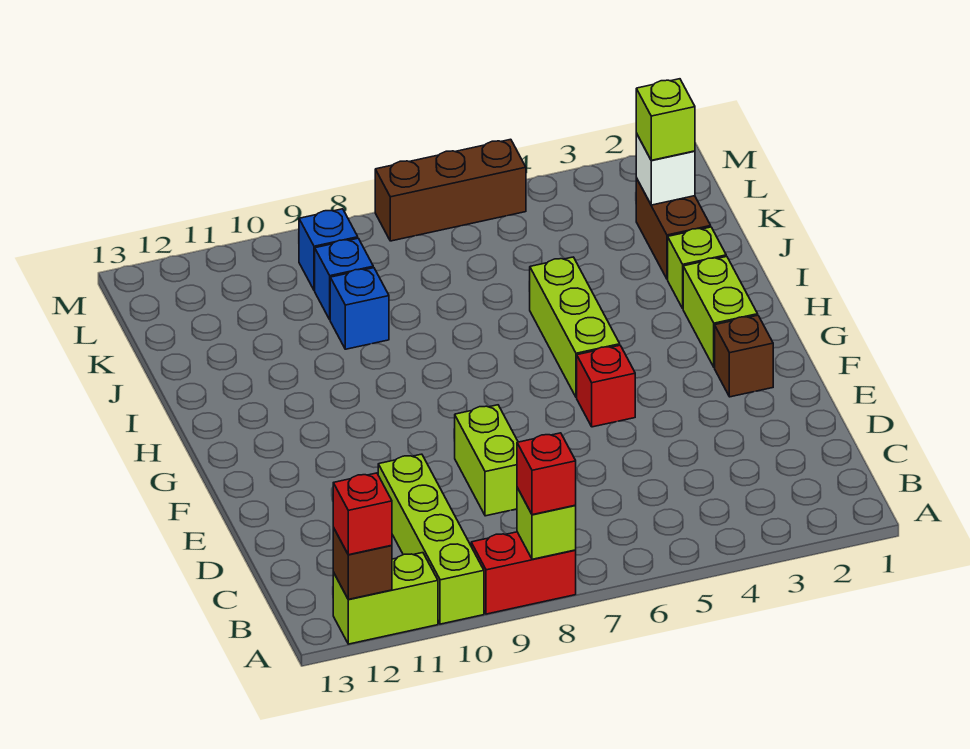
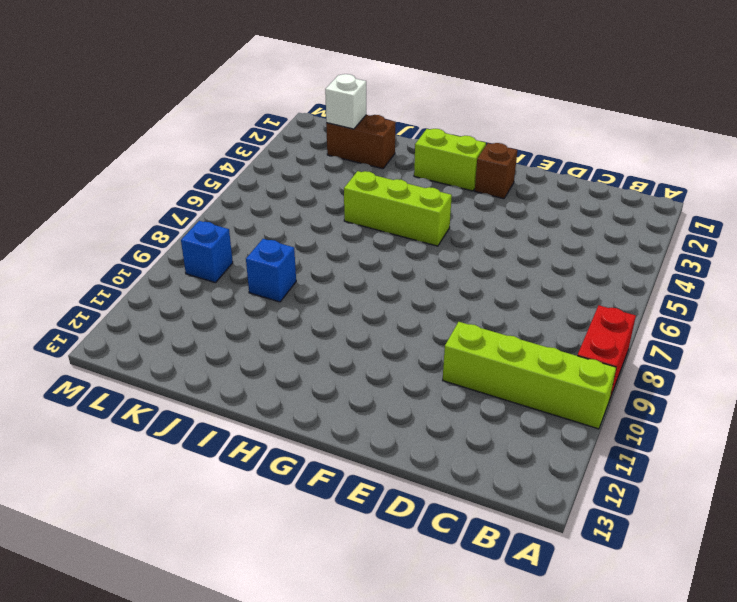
none -> lime 1x2 brick [333,553,438,644]
none -> lime 1x2 brick [455,405,518,516]
none -> red 1x1 brick [577,345,635,427]

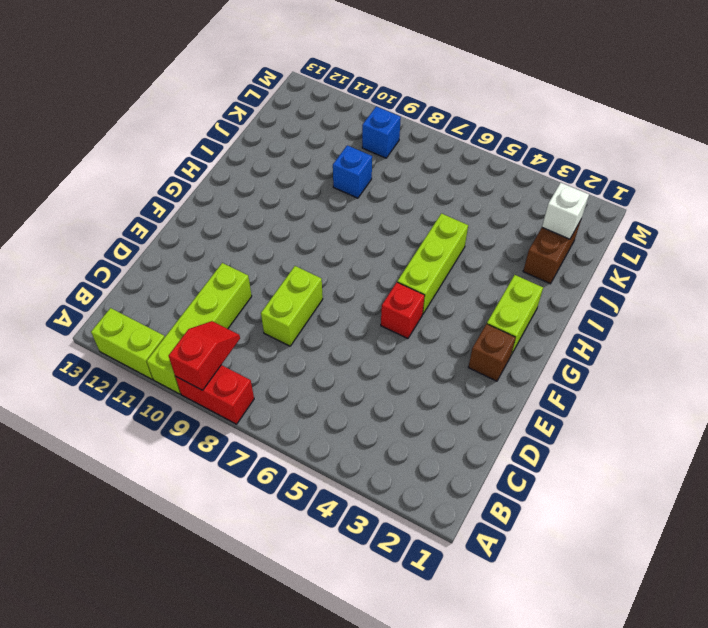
red 1x2 slope [169,321,240,390] -> none
none -> lime 1x1 brick [668,227,726,308]
none -> blue 1x1 brick [315,238,373,319]
none -> brown 1x3 brick [375,139,526,241]

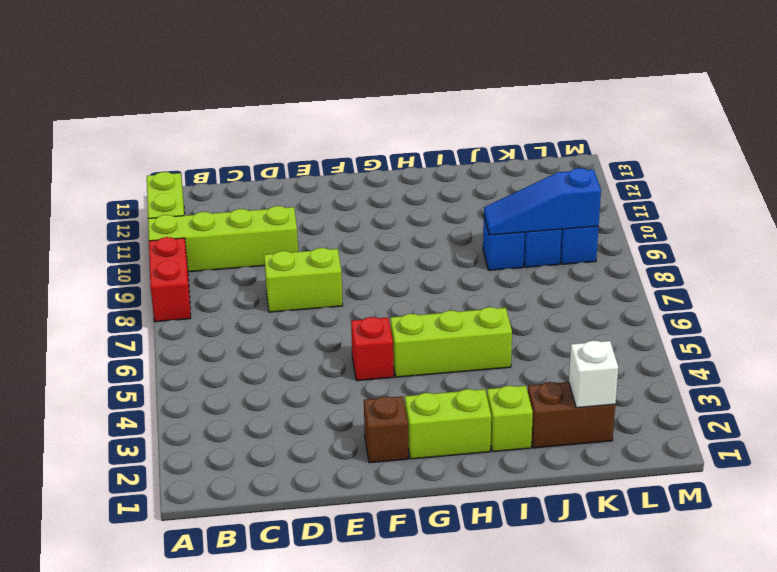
blue 1x3 slope [484,168,601,235] -> none
none -> brown 1x3 brick [375,139,526,241]
none -> lime 1x1 brick [517,488,576,559]
none -> brown 1x1 brick [333,528,392,599]

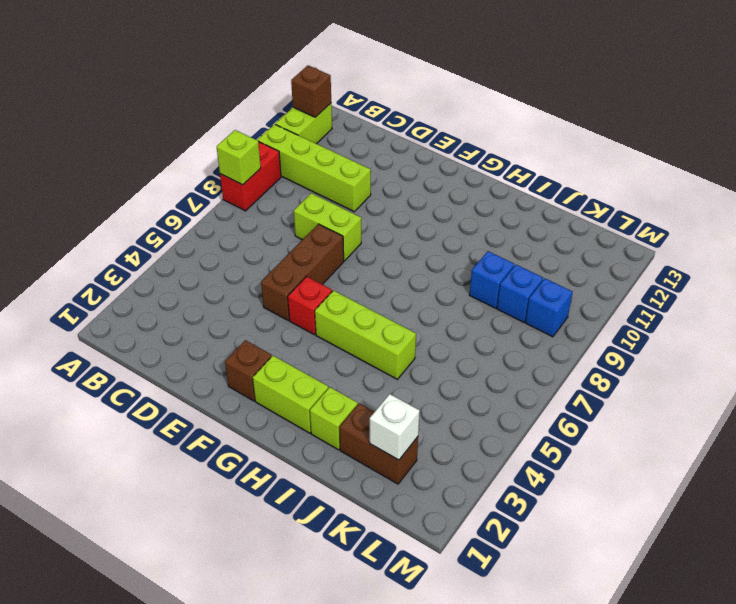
brown 1x3 brick [261,224,344,320] -> brown 1x3 brick moved to [375,139,526,241]
none -> red 1x1 brick [517,433,576,515]
none -> red 1x1 brick [333,473,392,555]
none -> lime 1x1 brick [636,79,695,160]

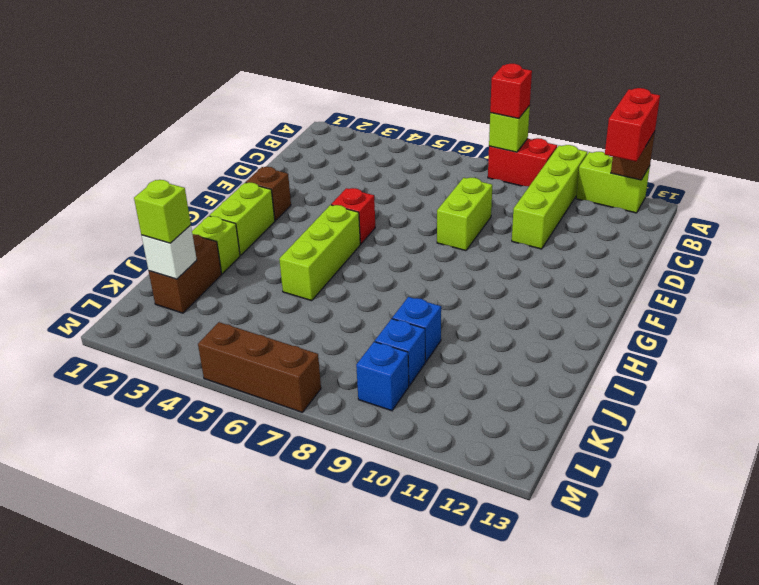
red 1x2 brick [605,88,660,162] -> red 1x1 brick [333,473,392,555]

